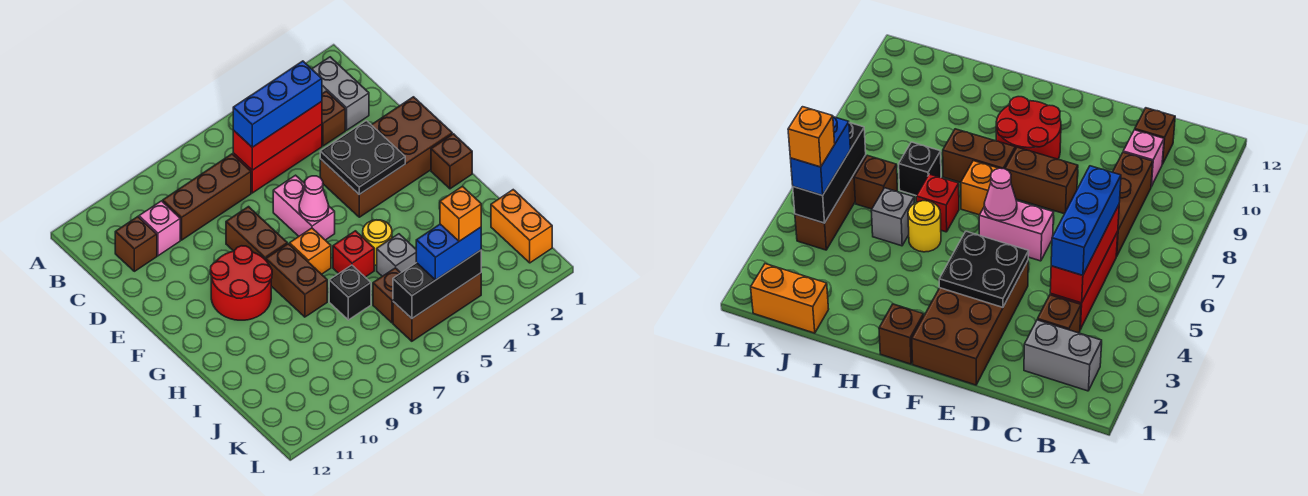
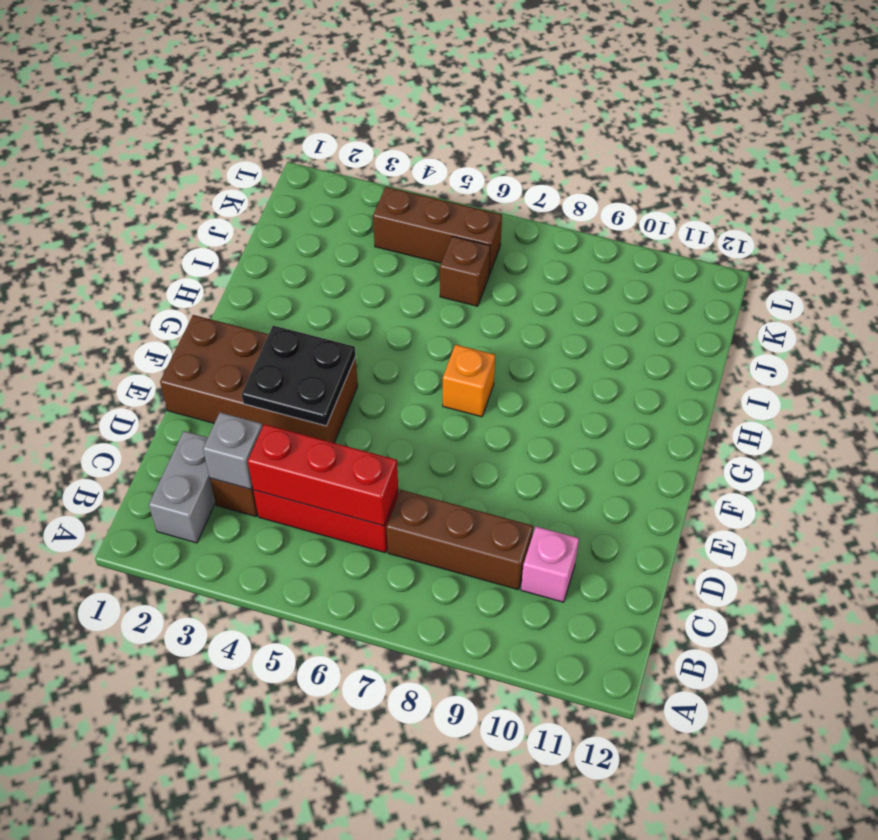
grey 1x1 brick [203,412,262,489] -> grey 1x1 brick moved to [377,234,417,276]
none -> brown 1x1 brick [115,217,157,271]
none -> pink 1x2 brick [273,175,335,240]
none -> brown 1x2 brick [226,207,287,260]

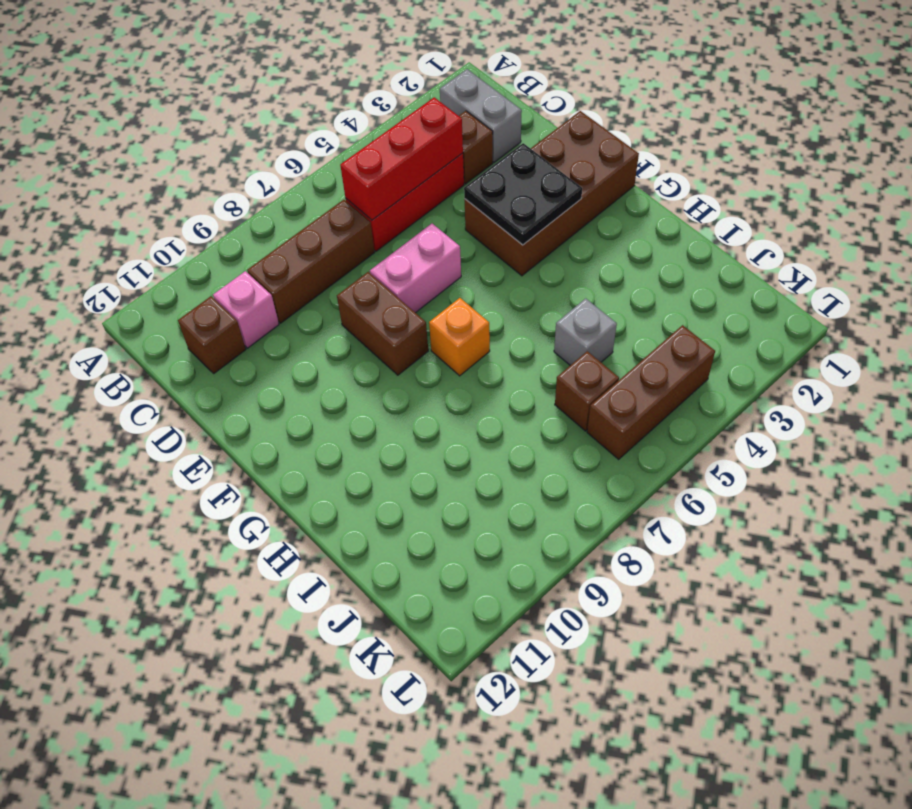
pink 1x2 brick [370,224,461,313] -> pink 1x2 brick turned to [273,175,335,240]
none -> red 2x2 round brick [210,246,272,320]
none -> brown 1x1 brick [431,134,472,189]
none -> brown 1x2 brick [266,244,327,317]

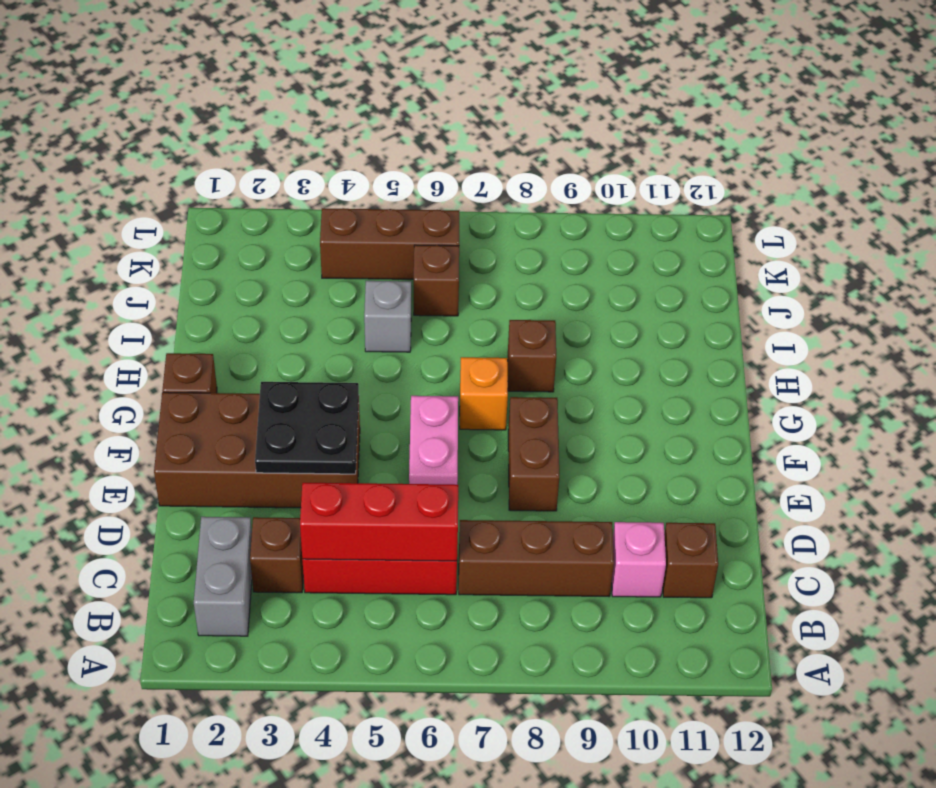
brown 1x1 brick [508,320,556,392] -> brown 1x2 brick [266,244,327,317]
none -> red 2x2 round brick [210,246,272,320]
none -> yellow 1x1 round brick [363,220,392,265]
none -> red 1x1 brick [333,231,374,277]

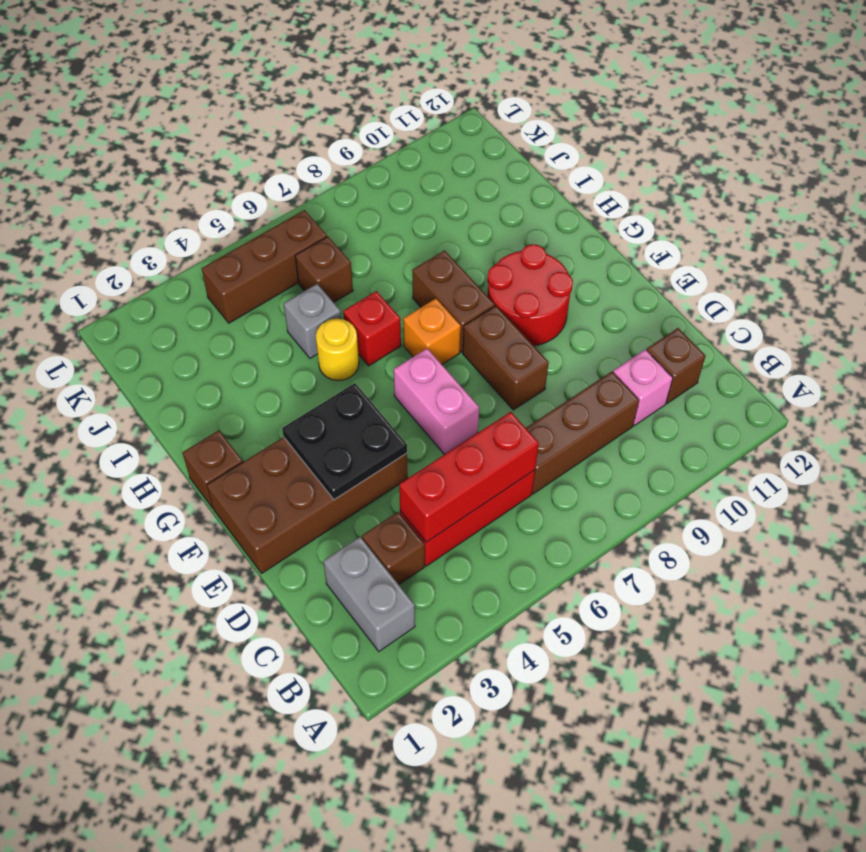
none -> black 1x1 brick [329,265,371,320]
none -> orange 1x2 brick [491,190,552,263]
none -> pink 1x1 cone [299,176,329,221]

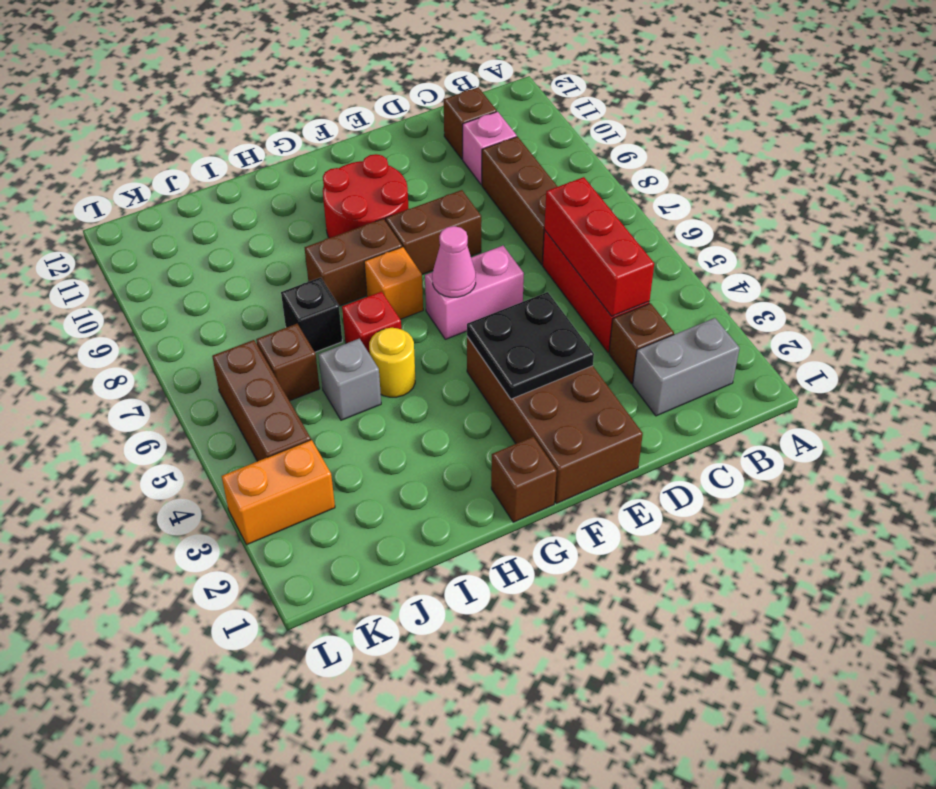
orange 1x2 brick [222,440,335,545] -> orange 1x2 brick moved to [491,190,552,263]
none -> black 1x3 brick [393,250,481,318]
none -> blue 1x3 brick [233,61,322,147]
none -> blue 1x2 brick [416,224,481,280]

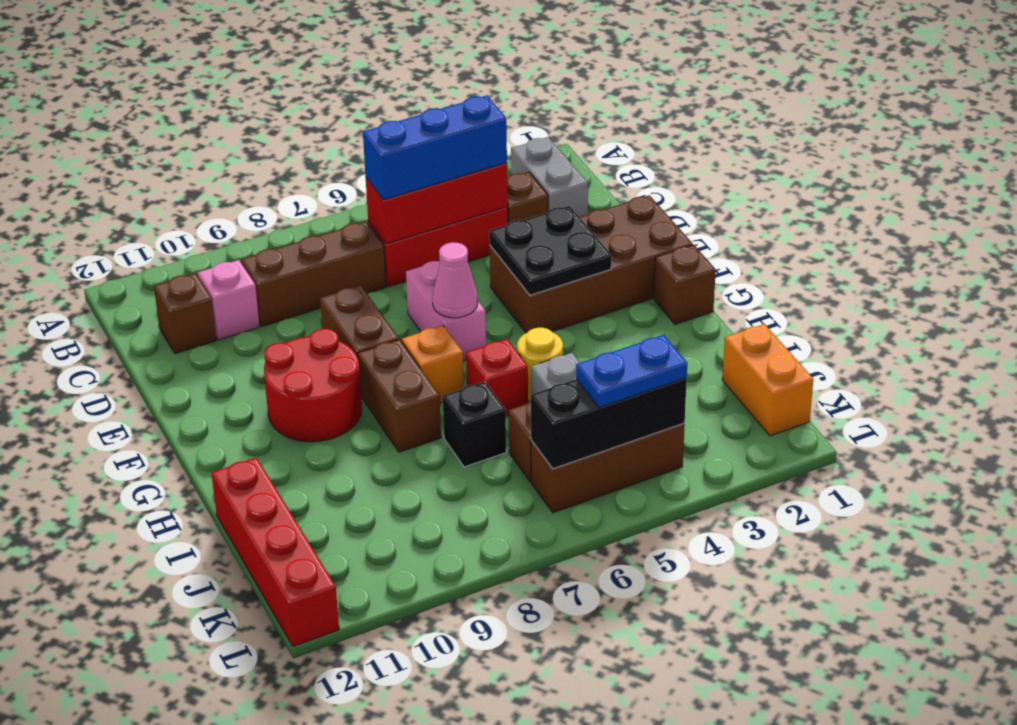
red 1x4 brick [212,457,339,646] -> none
blue 1x2 plate [576,335,687,407] -> blue 1x2 brick [416,224,481,280]
none -> orange 1x1 brick [440,186,481,241]

